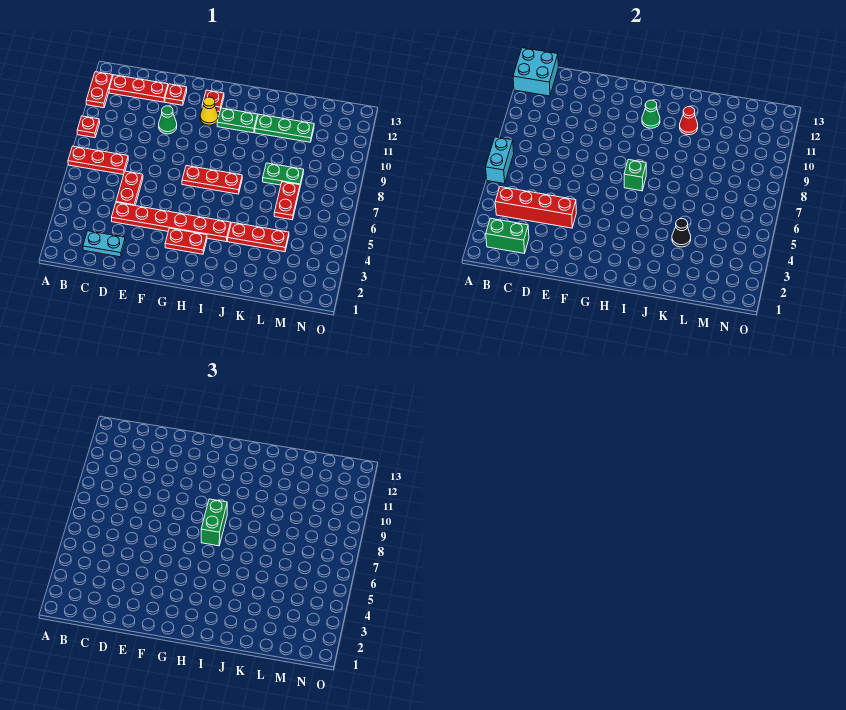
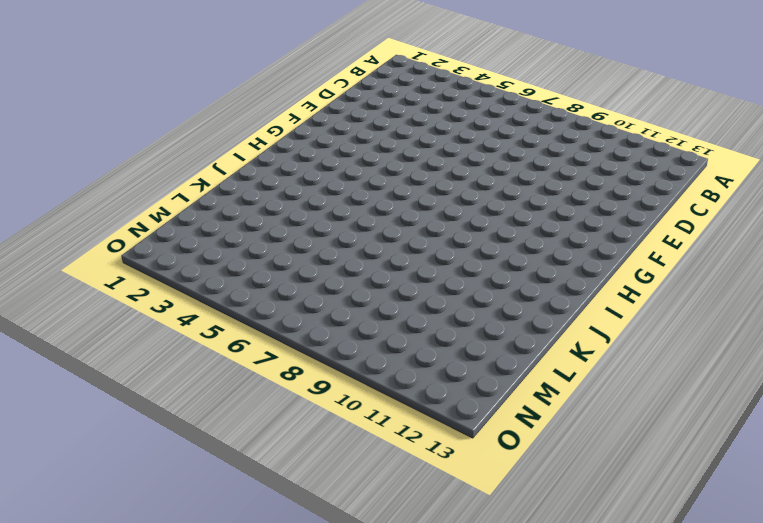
none -> red 1x3 plate [68,146,128,175]
none -> red 1x1 plate [77,116,100,138]
none -> red 1x2 plate [86,72,113,108]

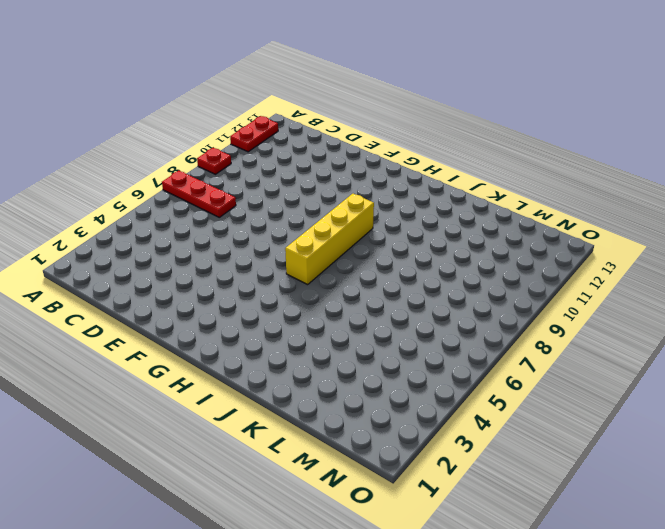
yellow 1x4 brick [285,194,374,285] -> red 1x3 plate [182,166,242,194]
none -> red 1x3 plate [109,75,168,102]
none -> cyan 1x2 plate [83,231,125,257]
none -> red 1x6 plate [112,202,231,242]

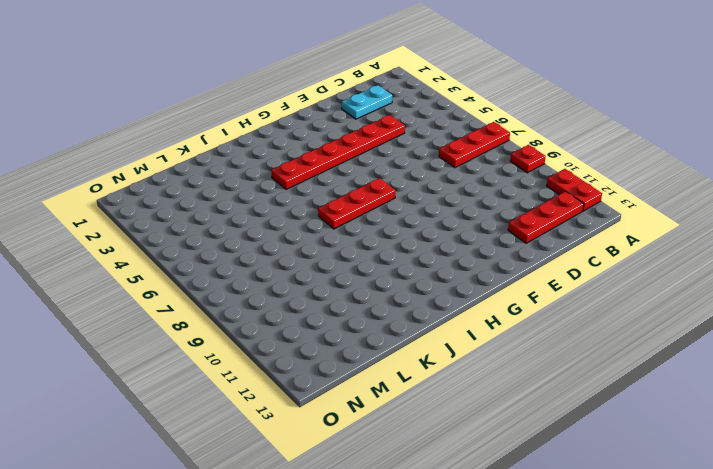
none -> red 1x2 plate [116,171,143,206]
none -> green 1x1 cone [159,106,177,134]
none -> red 1x1 plate [165,84,187,105]

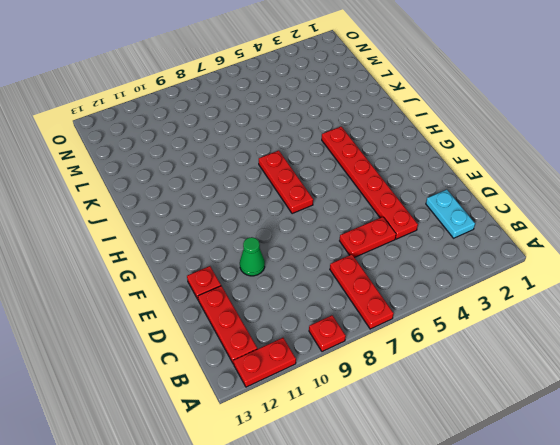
none -> red 1x2 plate [165,228,207,254]
none -> yellow 1x1 cone [200,97,218,125]
none -> red 1x1 plate [202,90,224,112]

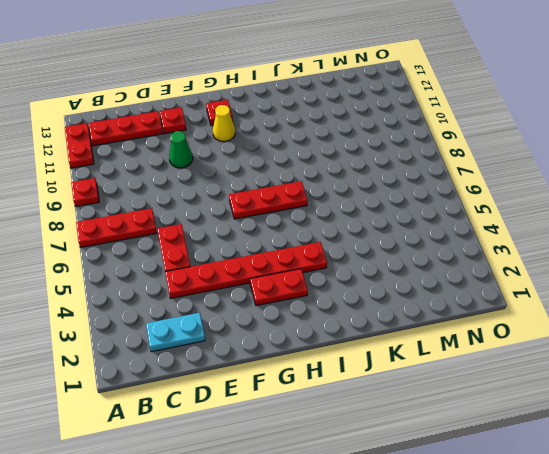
none -> green 1x2 plate [217,108,258,133]
none -> red 1x3 plate [228,222,289,252]
none -> green 1x3 plate [255,114,314,142]

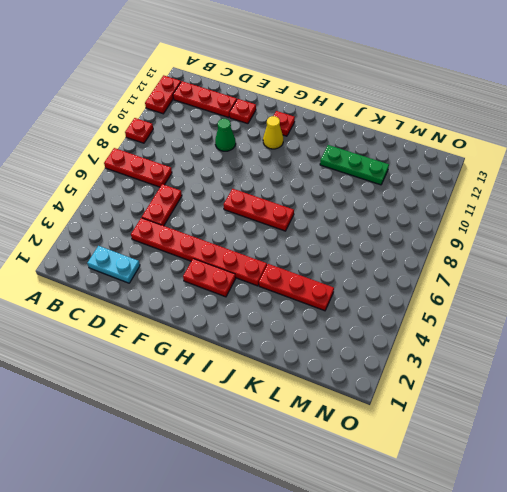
none -> green 1x2 plate [217,108,258,133]
none -> green 1x2 plate [263,163,304,186]
none -> red 1x2 plate [274,182,300,220]

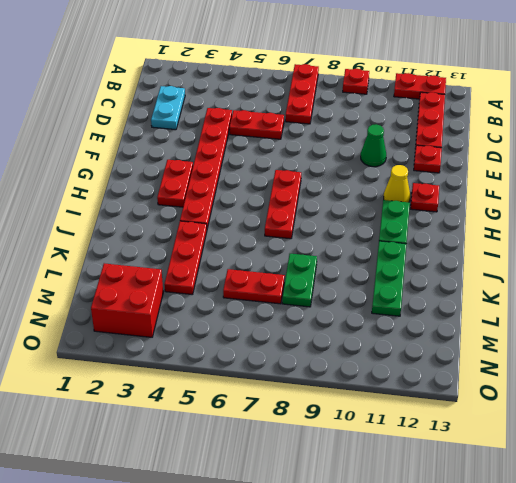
red 2x2 brick [91,263,163,337] -> none
none -> cyan 1x2 brick [486,137,514,184]
none -> cyan 2x2 brick [513,48,558,96]
none -> green 1x2 brick [486,218,529,253]

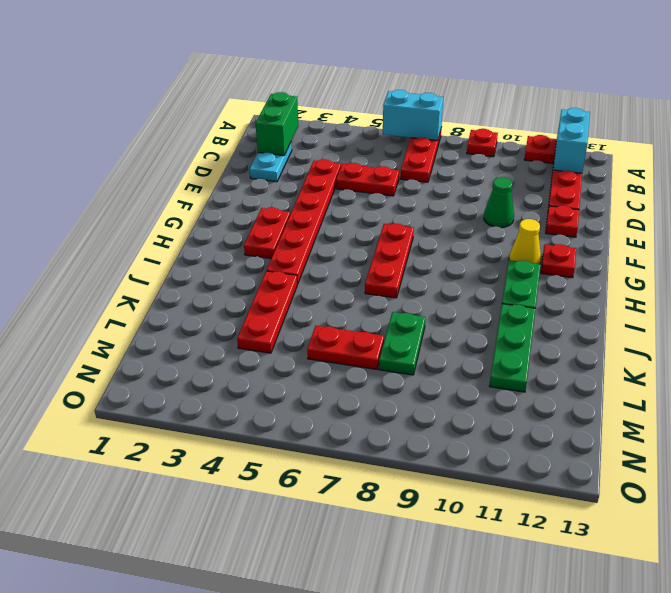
cyan 1x2 brick [553,108,590,173] -> cyan 2x2 brick [513,48,558,96]
none -> red 1x4 brick [495,187,576,228]
none -> green 1x1 brick [624,160,646,191]
none -> green 1x1 cone [642,100,660,128]

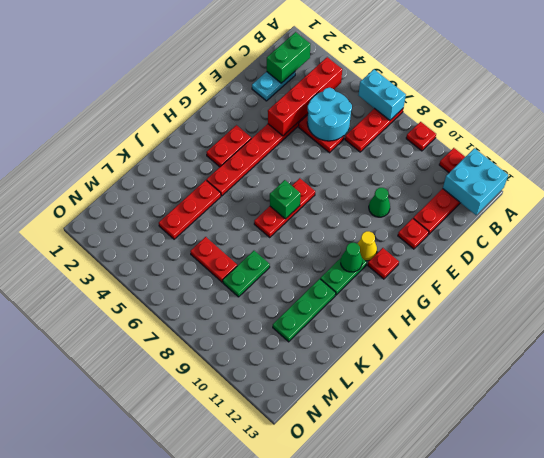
cyan 2x2 round brick [307,88,352,141] -> none
none -> red 1x1 cone [680,107,698,135]
none -> black 1x1 cone [672,219,691,247]
none -> green 1x2 brick [201,499,227,546]

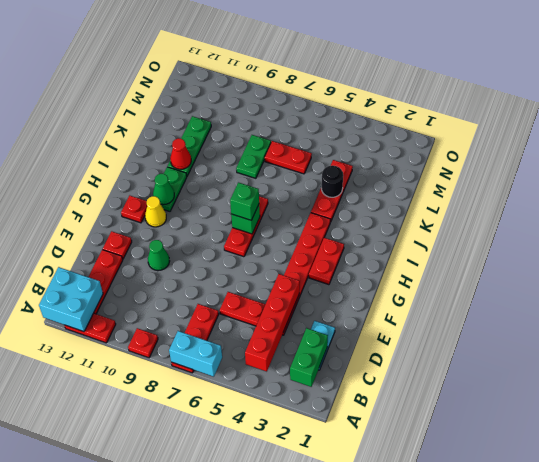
green 1x1 brick [230,183,259,220] -> green 1x2 brick [201,499,227,546]
black 1x1 round brick [321,165,343,197] -> black 1x1 cone [672,219,691,247]

